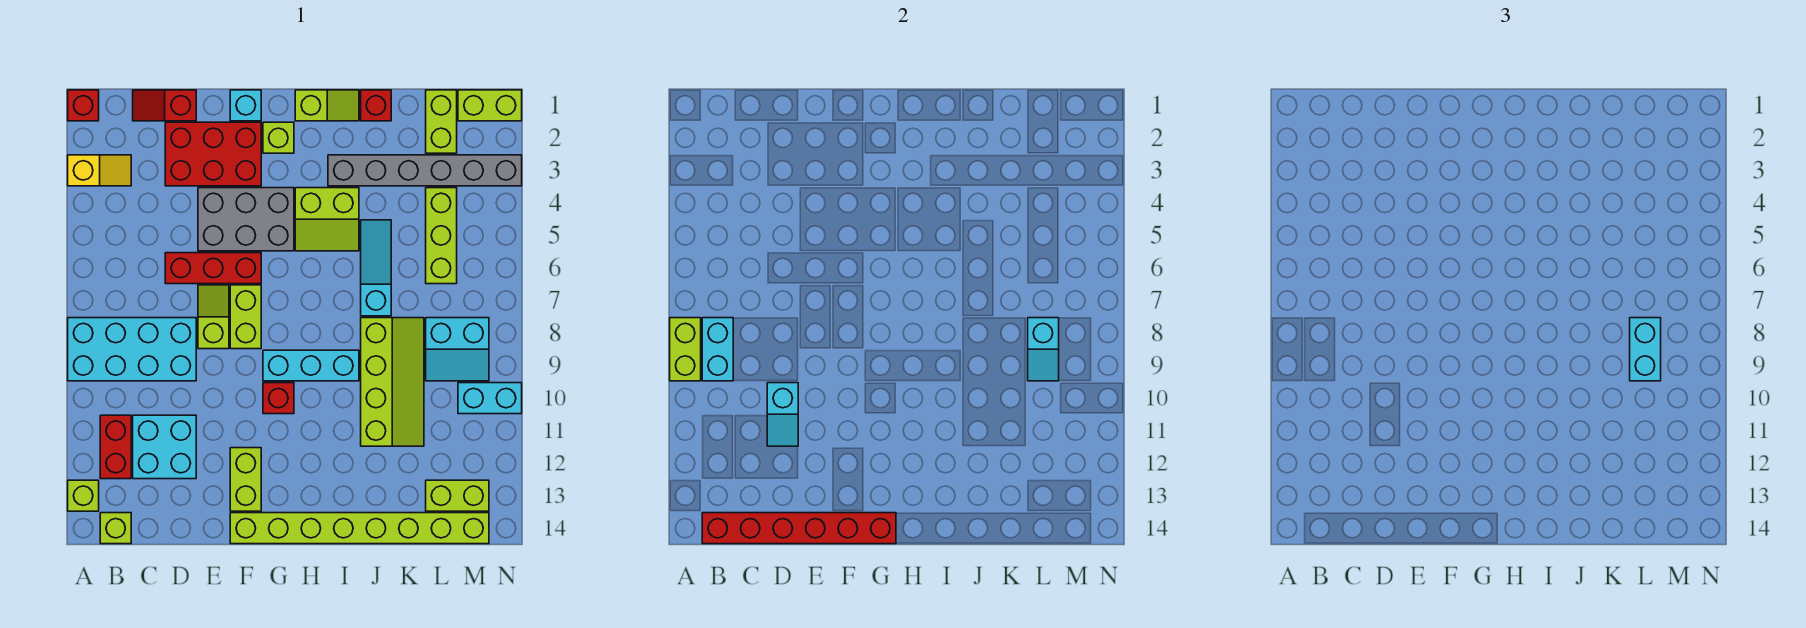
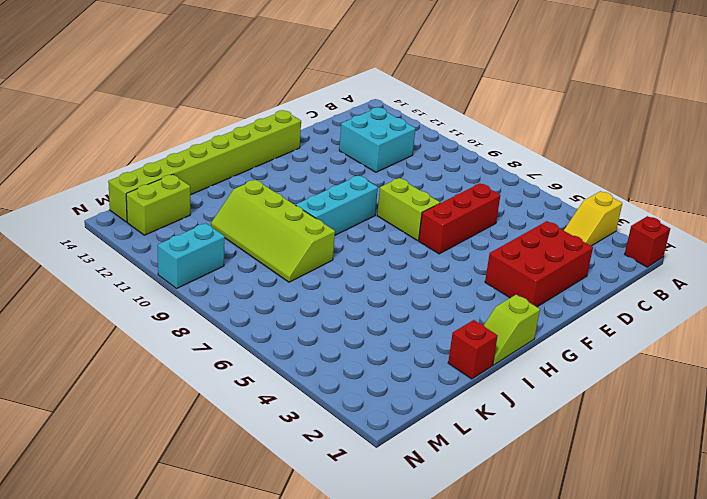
none -> cyan 2x4 brick [68,318,196,381]
none -> lime 1x1 brick [68,480,99,511]
none -> red 1x2 brick [100,415,131,479]
none -> lime 1x1 brick [100,513,131,544]

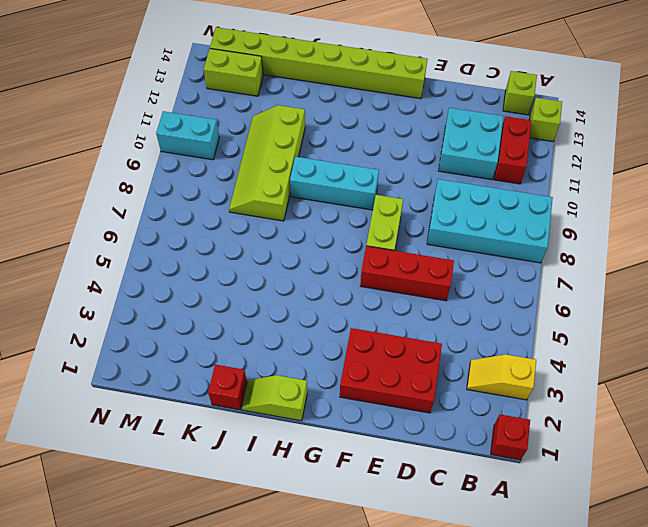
none -> red 1x2 slope [133,90,196,121]
none -> grey 2x3 brick [198,188,294,251]
none -> lime 1x2 slope [198,285,229,349]
none -> cyan 1x1 brick [230,90,261,121]

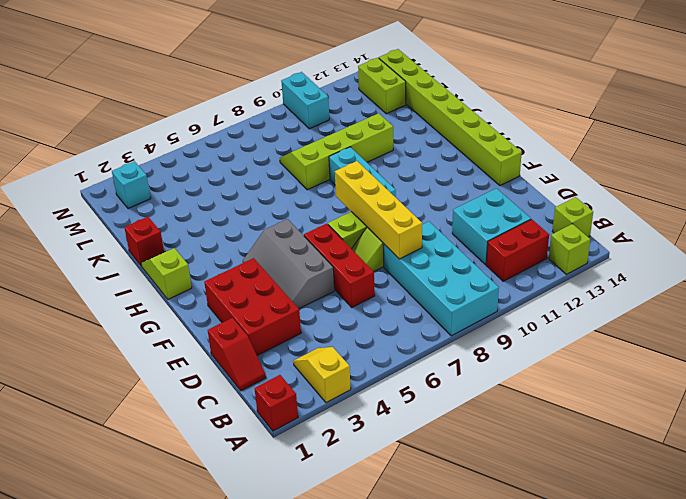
yellow 1x4 brick [335,161,423,259] -> none
grey 2x3 slope [243,219,335,309] -> grey 2x3 brick [198,188,294,251]
cyan 1x1 brick [112,161,151,209] -> cyan 1x1 brick moved to [230,90,261,121]
none -> lime 1x2 brick [230,448,261,511]
none -> lime 1x1 brick [263,122,294,153]
none -> red 1x1 brick [263,383,294,414]
none -> lime 2x2 slope [295,188,359,251]

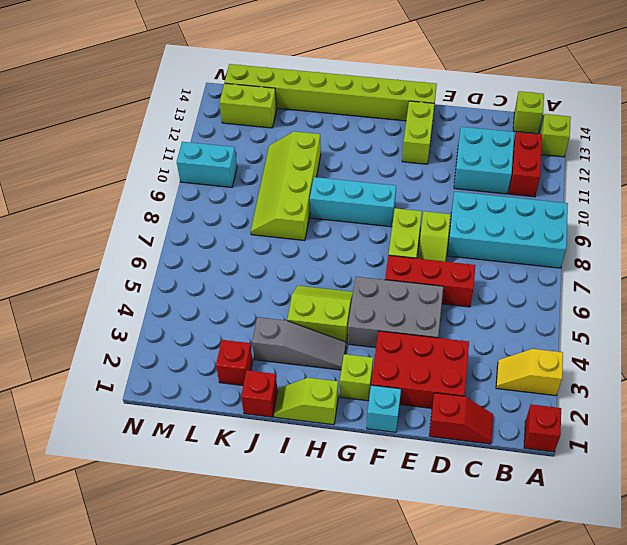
grey 1x3 slope [252,317,346,370] -> grey 1x6 brick [328,155,522,186]
red 1x1 brick [216,340,253,386] -> red 1x1 brick moved to [263,383,294,414]
none -> cyan 1x3 slope [361,220,391,316]
none -> lime 1x2 brick [426,90,457,153]
none -> lime 1x3 brick [426,188,457,284]
none -> cyan 2x2 slope [426,318,489,381]

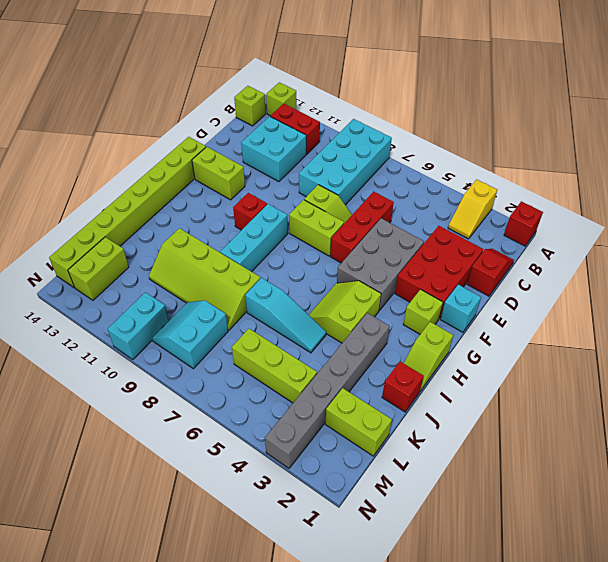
none -> lime 1x2 brick [458,90,522,121]
none -> lime 1x2 brick [670,318,701,381]
none -> cyan 1x2 brick [702,318,733,381]
none -> red 1x6 brick [702,513,896,544]

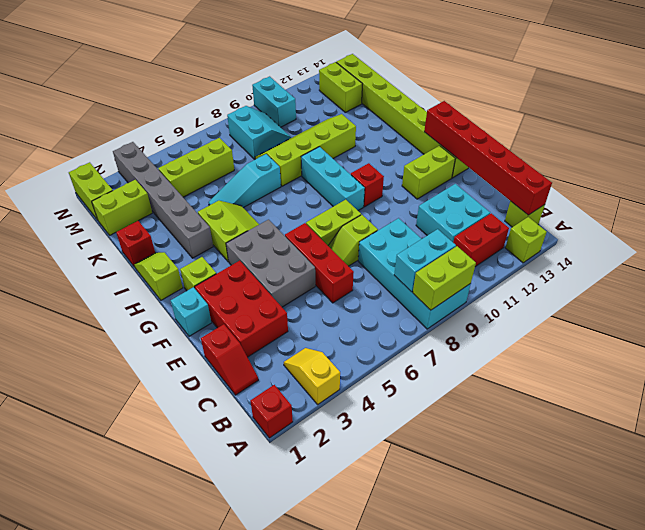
none -> cyan 1x2 slope [767,383,798,446]
none -> cyan 1x2 slope [1028,318,1059,381]
none -> cyan 1x2 brick [1630,318,1661,381]

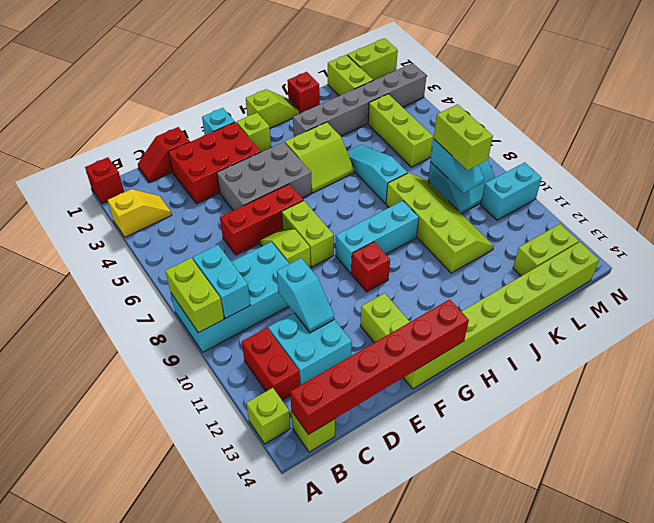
lime 1x2 brick [434,104,493,170] -> cyan 1x2 brick [1630,318,1661,381]

